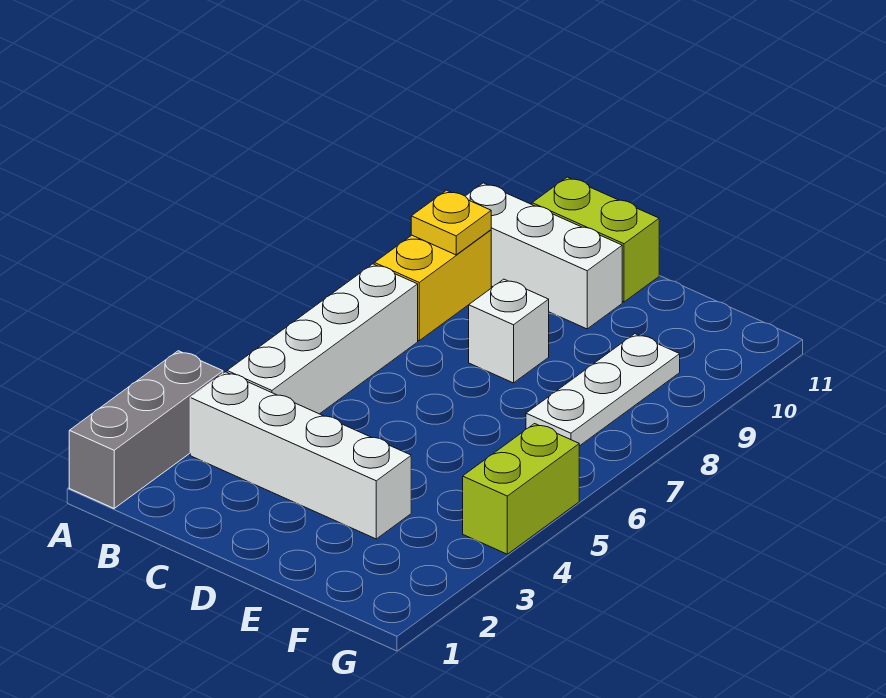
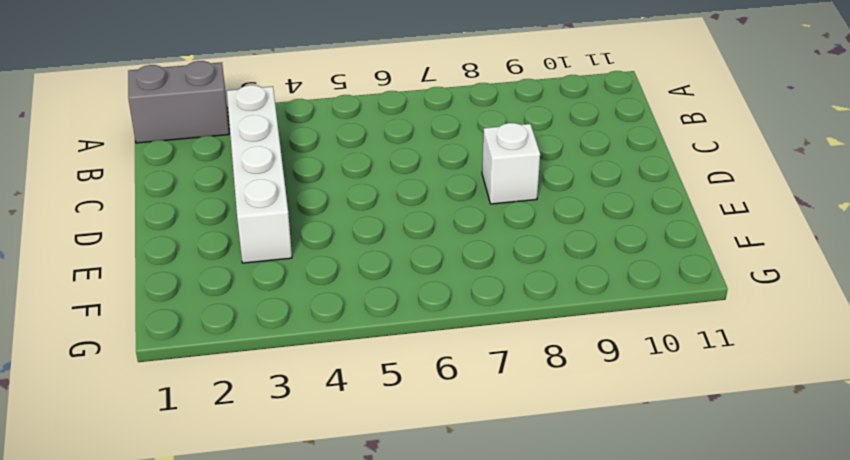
grey 1x2 brick [128,61,229,143] -> grey 1x3 brick [69,351,223,508]
none -> white 1x4 brick [227,264,418,414]
none -> yellow 1x2 brick [374,230,491,341]

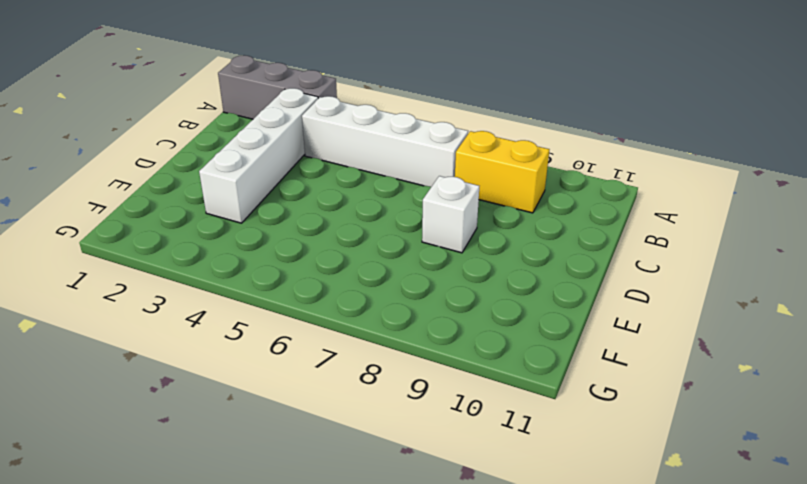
none -> white 1x3 brick [465,183,622,329]
none -> lime 1x2 brick [532,177,659,302]

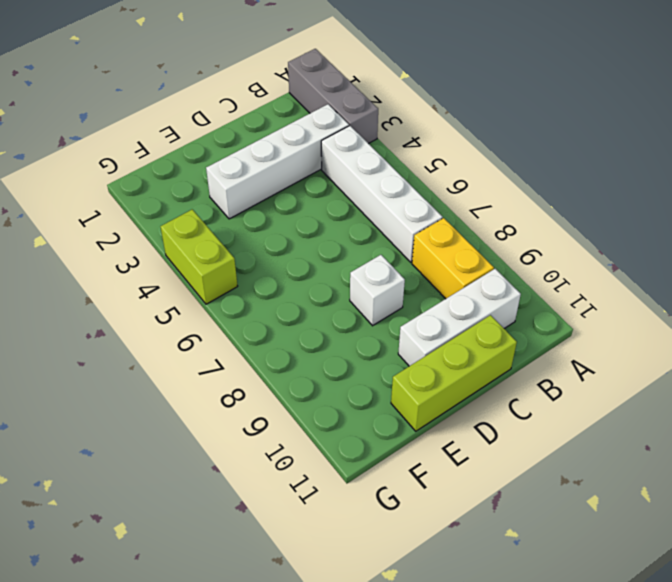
lime 1x3 brick [391,315,517,431] -> lime 1x2 brick [532,177,659,302]
none -> white 1x3 plate [526,334,680,446]
none -> yellow 1x1 plate [411,190,491,255]

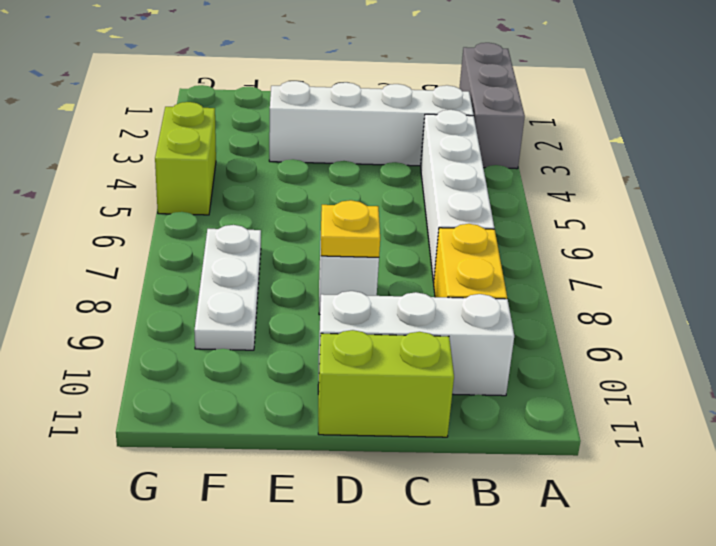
yellow 1x1 plate [321,200,380,257] -> yellow 1x1 plate moved to [411,190,491,255]

